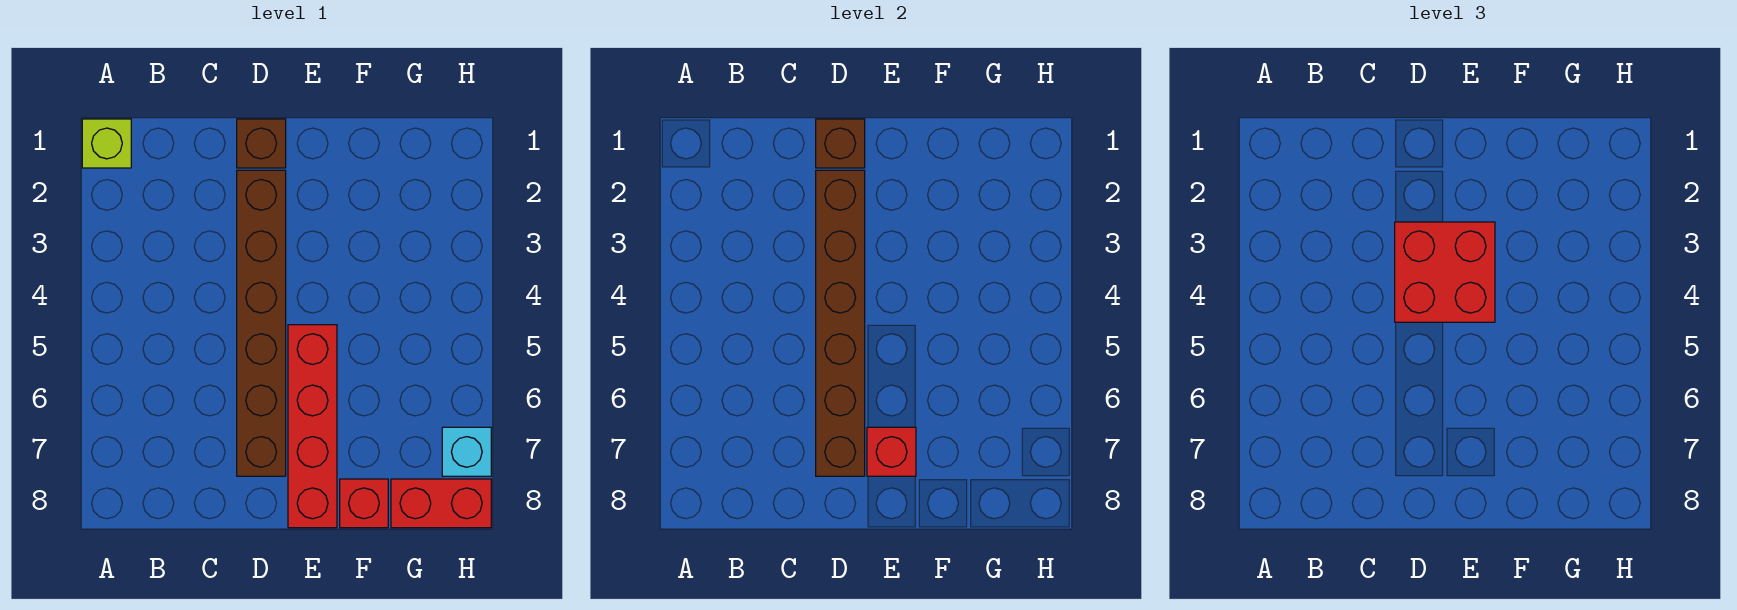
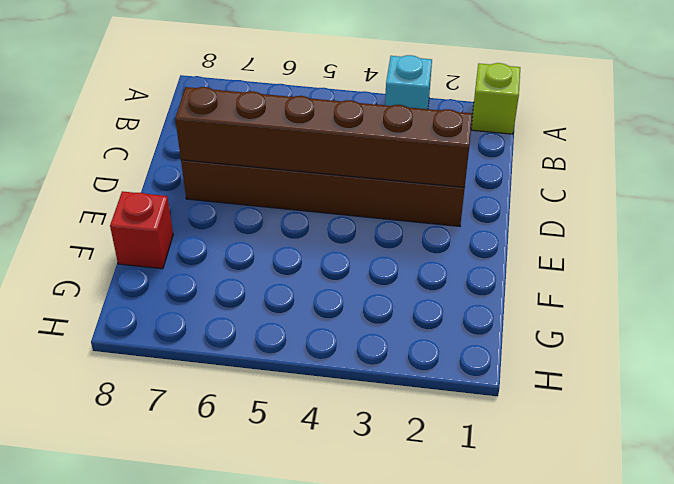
cyan 1x1 brick [385,55,432,109] -> cyan 1x1 brick moved to [442,427,491,476]
none -> brown 1x1 brick [237,119,286,168]
none -> red 1x4 brick [288,325,337,528]

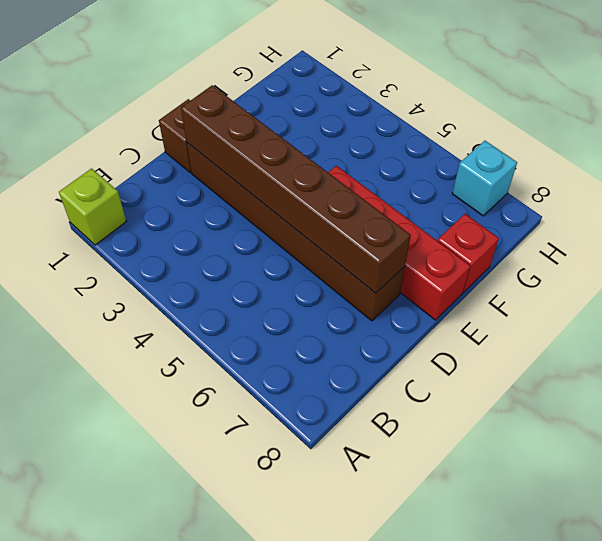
none -> red 1x2 brick [391,479,491,528]
none -> brown 1x1 brick [816,119,865,168]

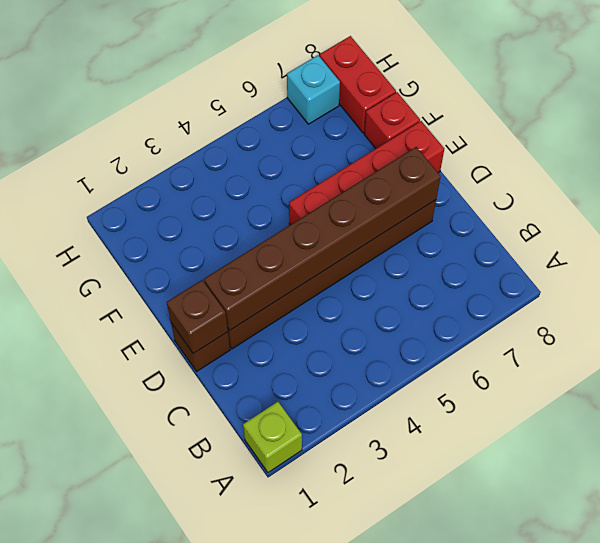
none -> red 1x1 brick [867,427,916,476]
none -> red 2x2 brick [1395,222,1495,322]

